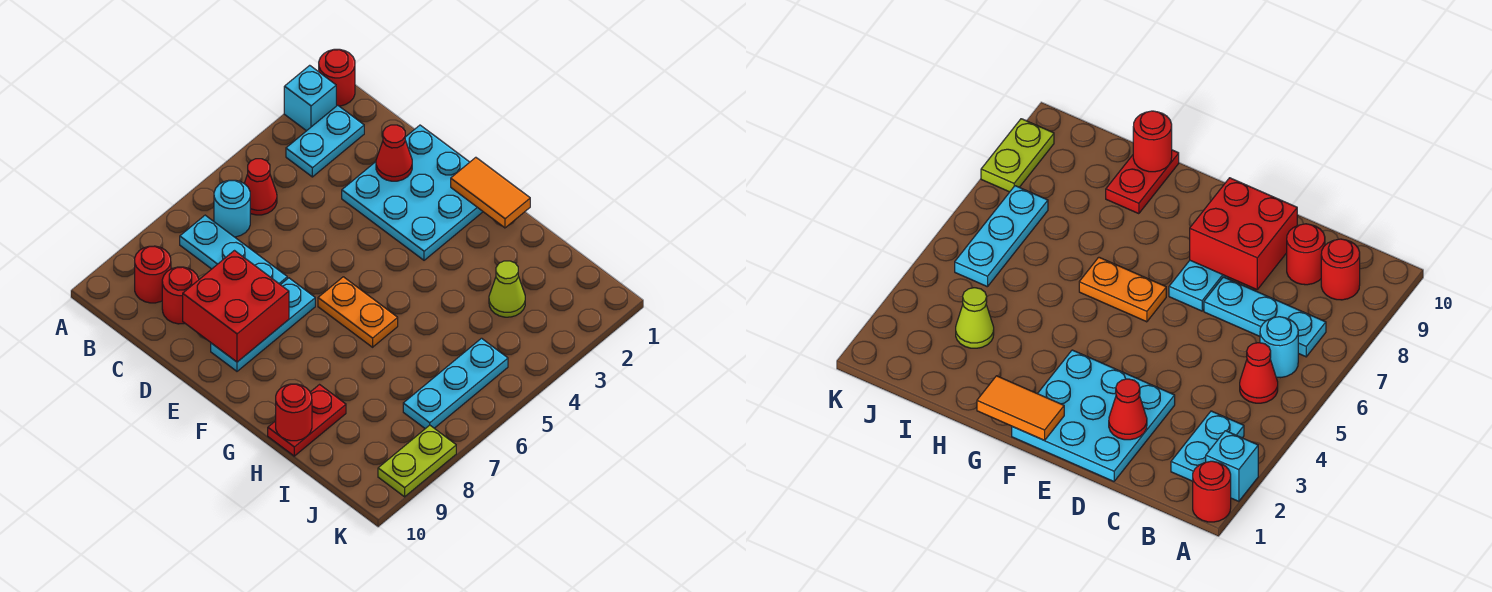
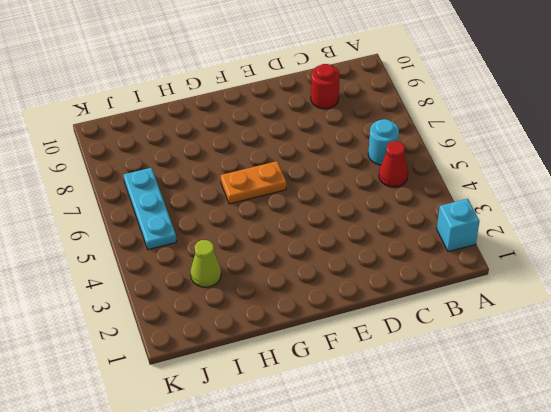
none -> red 1x1 round brick [319,49,355,106]
none -> cyan 1x2 plate [286,105,364,177]
none -> cyan 1x3 plate [180,215,287,285]

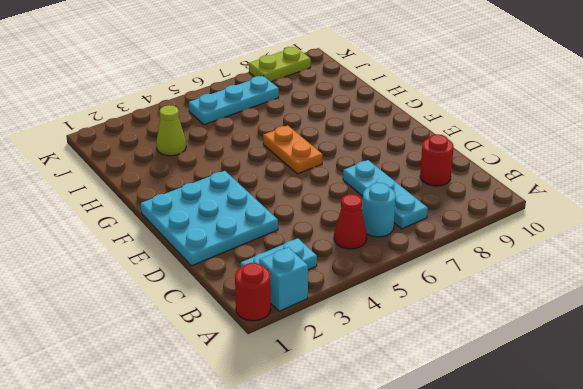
none -> red 1x1 round brick [135,246,171,303]
none -> cyan 1x3 plate [211,278,315,371]
none -> red 1x2 plate [268,385,346,456]

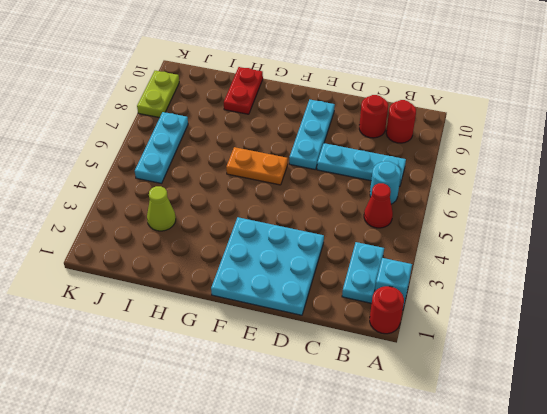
none -> red 1x1 cone [376,125,412,181]
none -> red 2x2 brick [183,251,289,362]
none -> orange 1x2 tile [451,157,530,228]

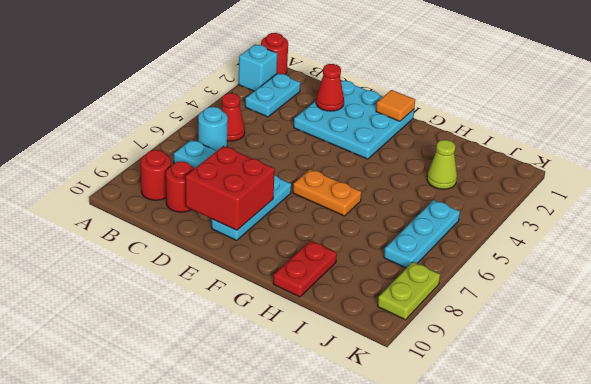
orange 1x1 tile [376,90,415,121] -> orange 1x2 tile [451,157,530,228]
none -> red 1x1 round brick [276,384,312,441]

